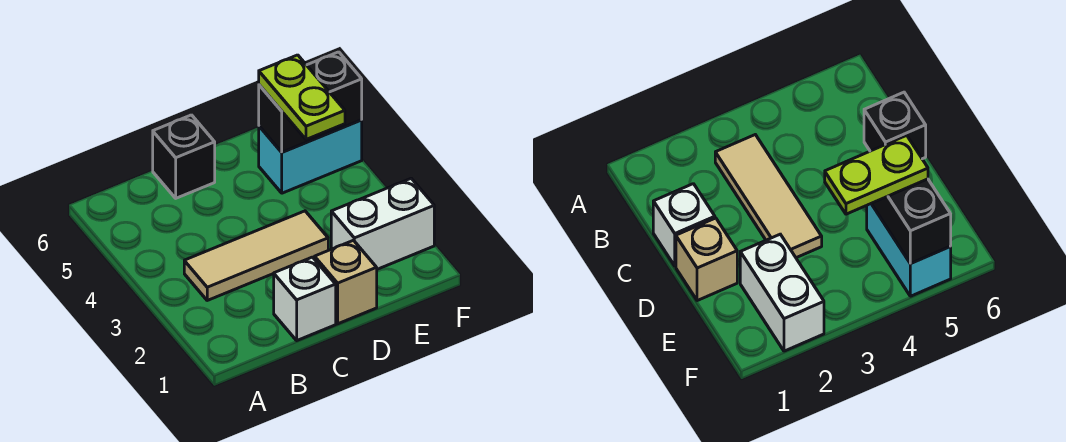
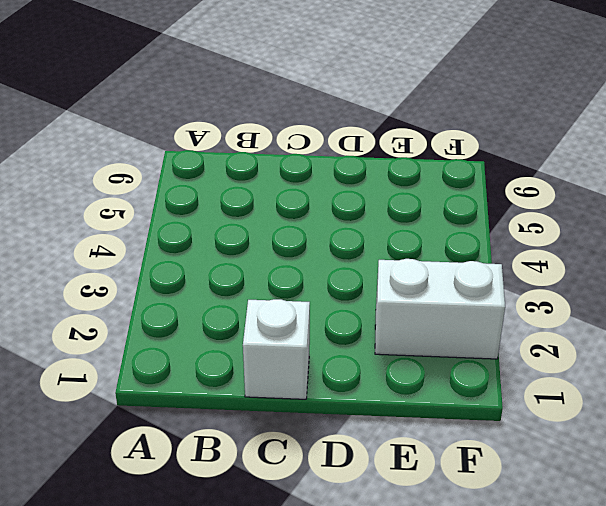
none -> tan 1x3 tile [184,211,328,300]
none -> black 1x1 brick [153,115,215,198]

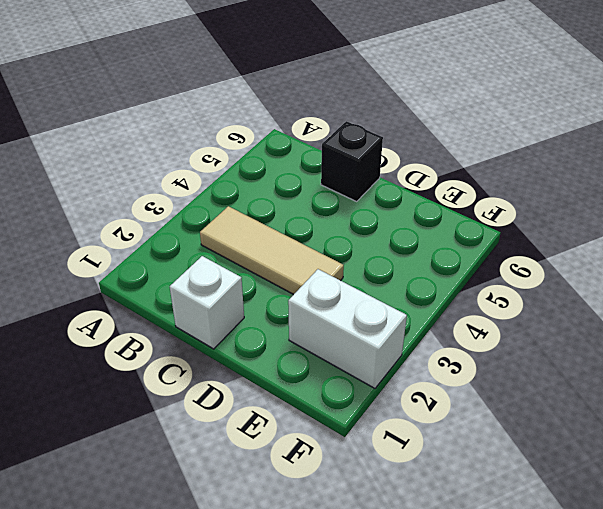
none -> tan 1x1 brick [315,240,377,324]
none -> cyan 1x2 brick [259,120,362,193]

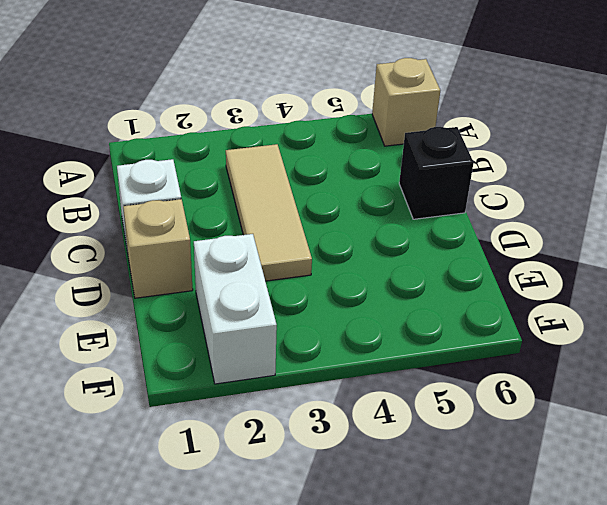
tan 1x1 brick [372,58,440,146] -> none
none -> cyan 1x2 brick [259,120,362,193]
none -> black 1x2 brick [259,52,362,152]

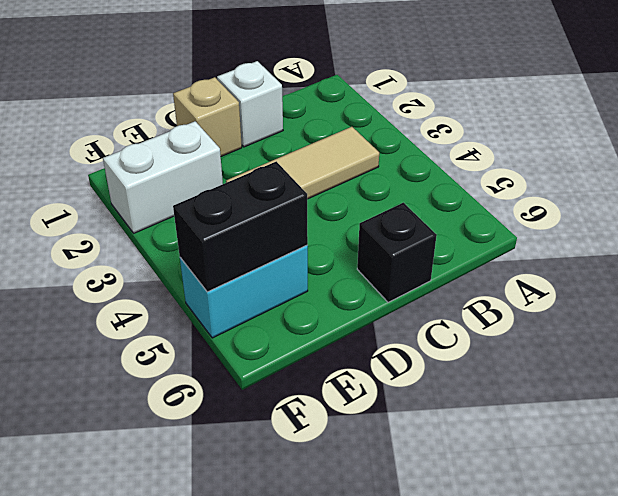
none -> lime 1x2 plate [259,55,345,139]

